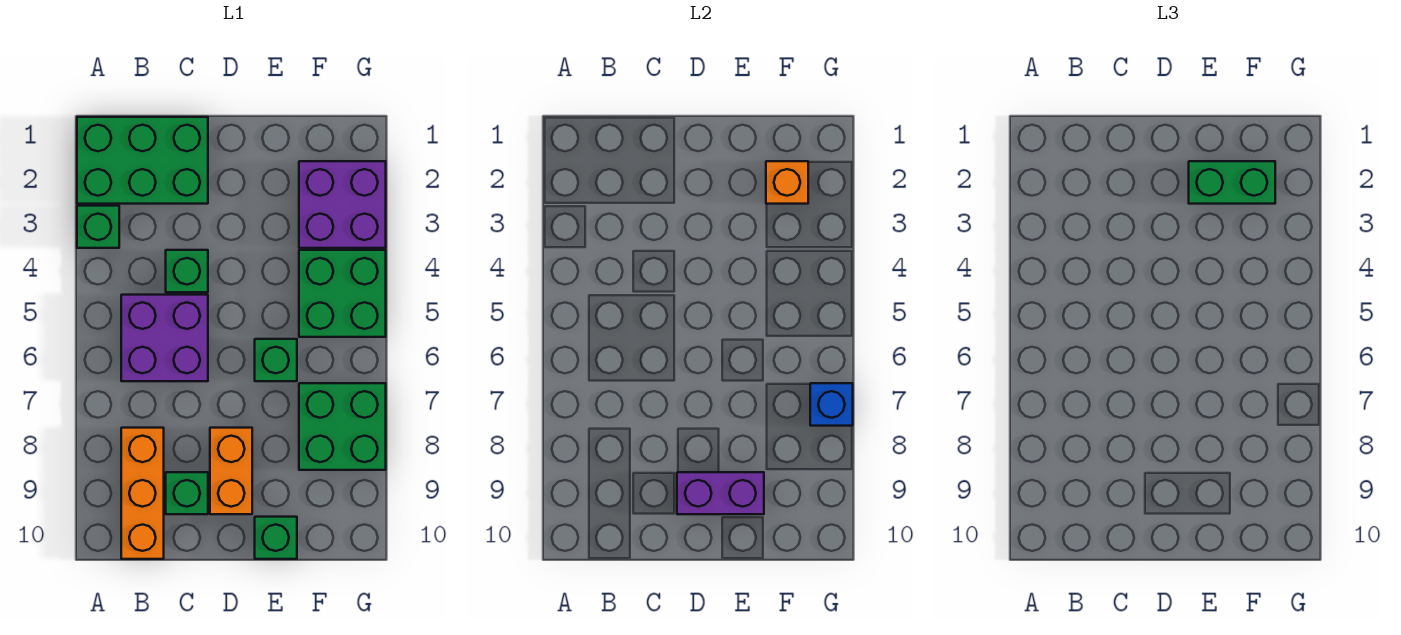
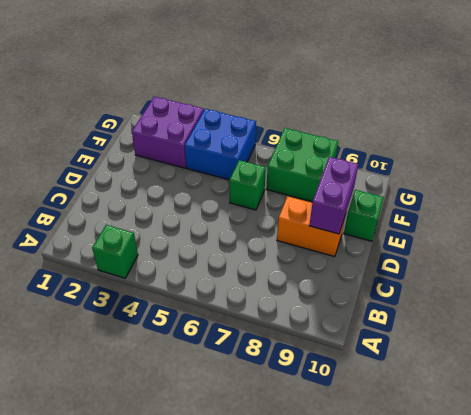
blue 2x2 brick [185,109,256,180] -> green 2x2 brick [299,250,386,337]
none -> green 2x3 brick [77,117,208,204]
none -> purple 2x2 brick [121,295,208,381]
none -> orange 1x3 brick [121,428,164,559]

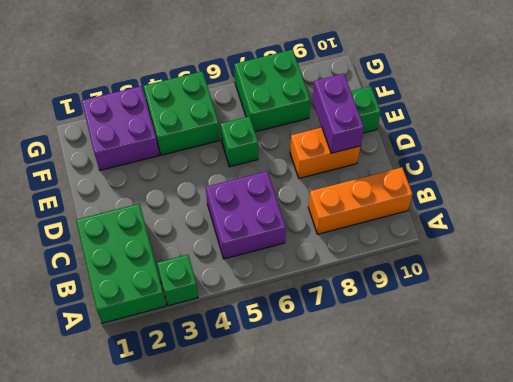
none -> green 1x1 brick [166,250,208,292]
none -> green 1x1 brick [166,472,208,514]
none -> orange 1x1 brick [766,161,808,204]

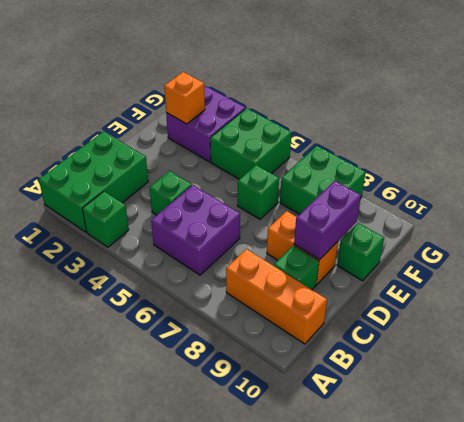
none -> blue 1x1 brick [810,383,853,426]
none -> green 1x2 brick [1189,161,1275,204]

